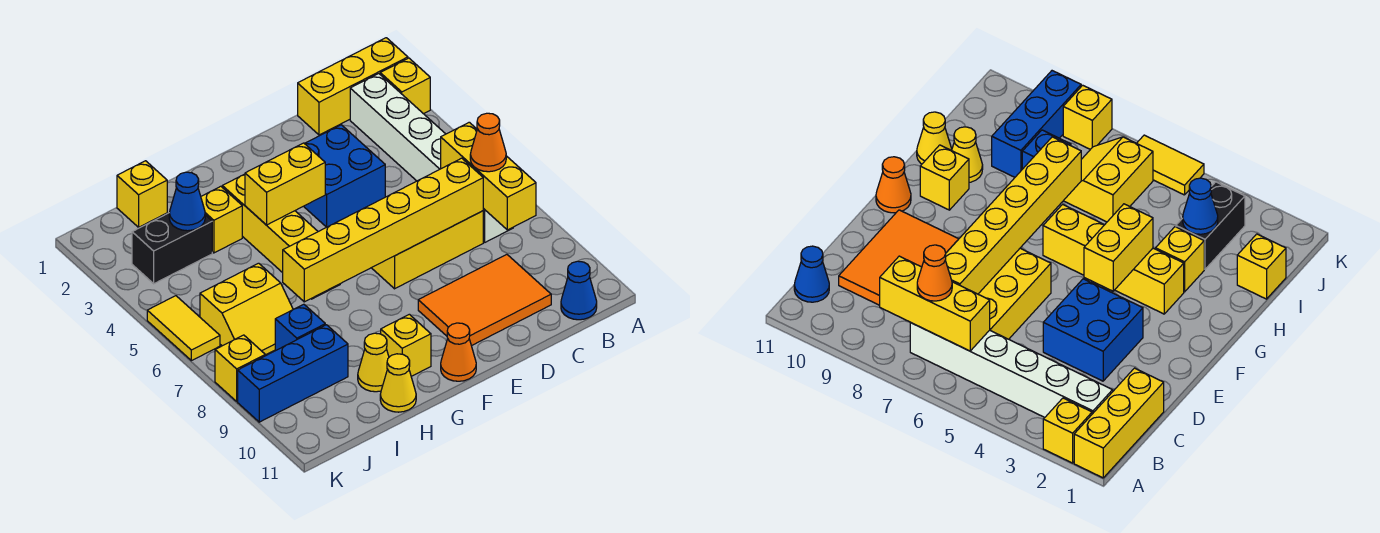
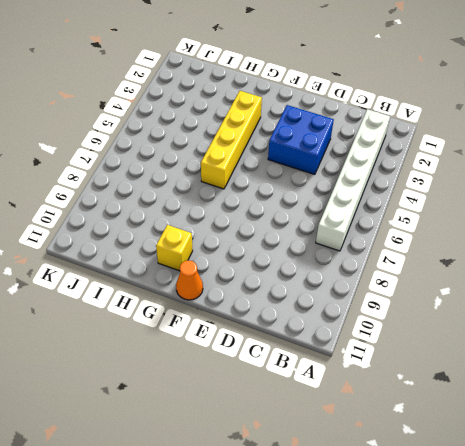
none -> yellow 1x3 brick [298,38,408,135]
none -> yellow 1x1 brick [380,58,430,114]
none -> blue 1x1 cone [561,261,597,320]

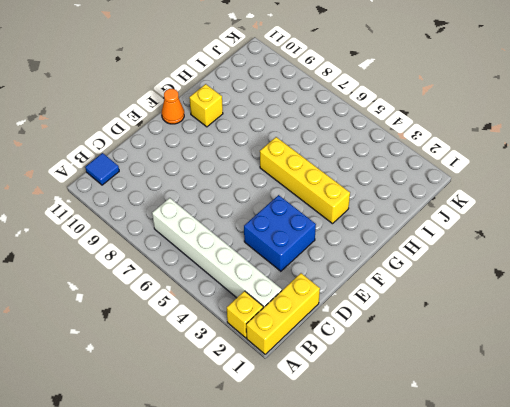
blue 1x1 tile [85,153,119,185] -> blue 1x1 cone [561,261,597,320]
none -> yellow 2x3 brick [372,211,483,289]
none -> orange 2x3 tile [418,255,551,346]
none -> yellow 1x1 brick [201,186,242,253]

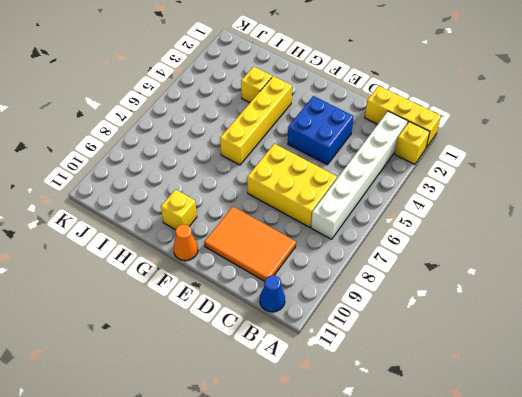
none -> yellow 1x1 cone [358,333,389,392]
none -> yellow 1x1 cone [380,354,416,412]
none -> yellow 1x1 brick [117,161,167,227]

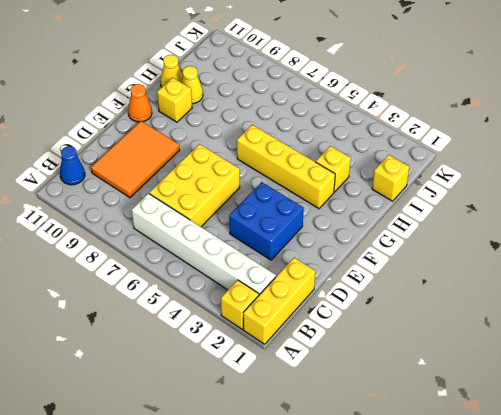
none -> black 1x2 brick [132,213,212,284]
none -> yellow 2x2 slope [200,263,293,355]
none -> blue 1x1 brick [275,304,325,351]

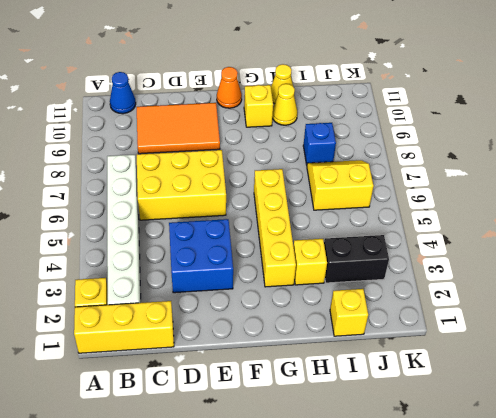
none -> blue 1x3 brick [238,325,348,422]
none -> yellow 1x2 tile [147,296,220,361]
none -> yellow 1x1 brick [215,335,265,401]

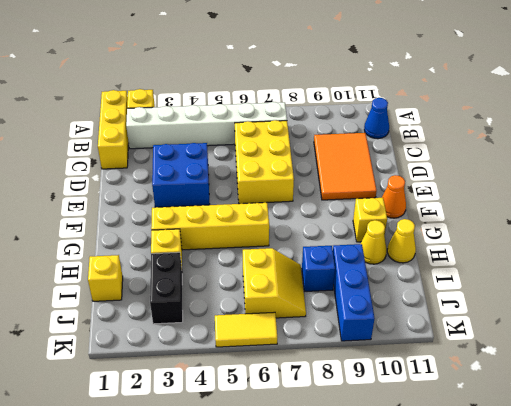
none -> yellow 1x1 brick [215,335,265,401]
none -> yellow 1x3 brick [441,122,536,230]
none -> yellow 1x6 brick [283,158,483,302]

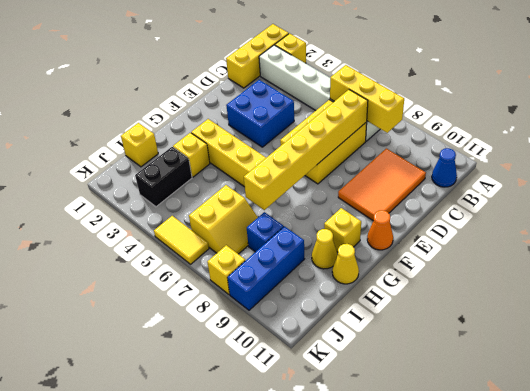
none -> yellow 1x2 brick [245,143,325,225]
none -> blue 1x1 cone [169,172,205,231]
none -> orange 1x1 cone [470,113,506,172]

